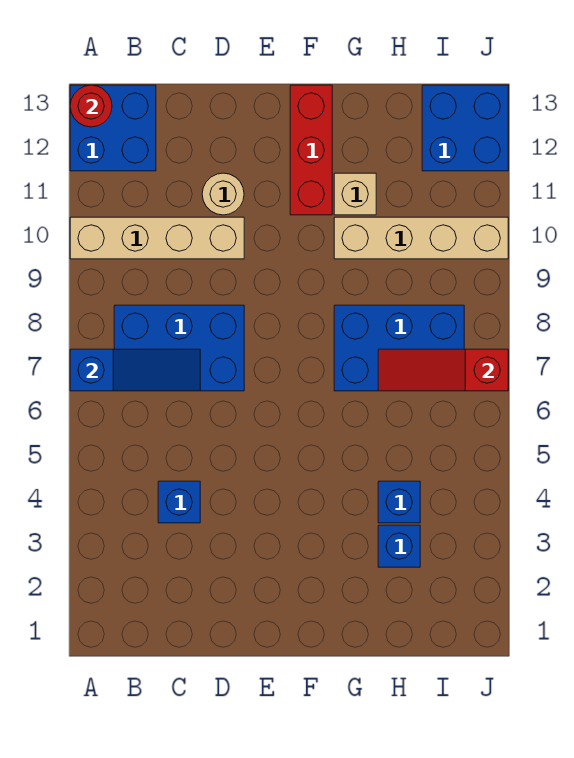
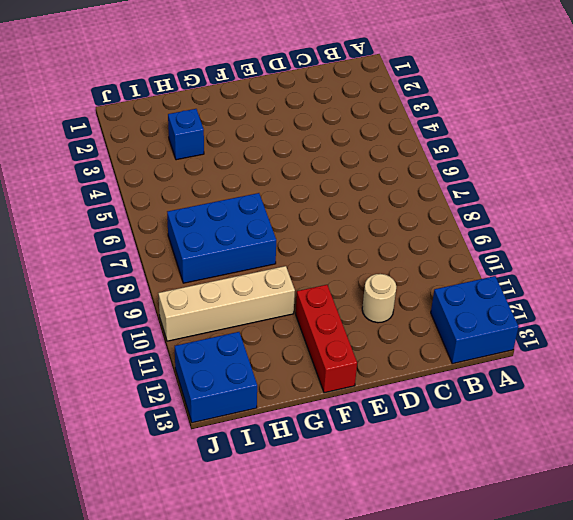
none -> tan 1x4 brick [70,217,244,259]
none -> blue 2x3 brick [114,305,244,391]
none -> blue 1x1 brick [158,481,200,523]

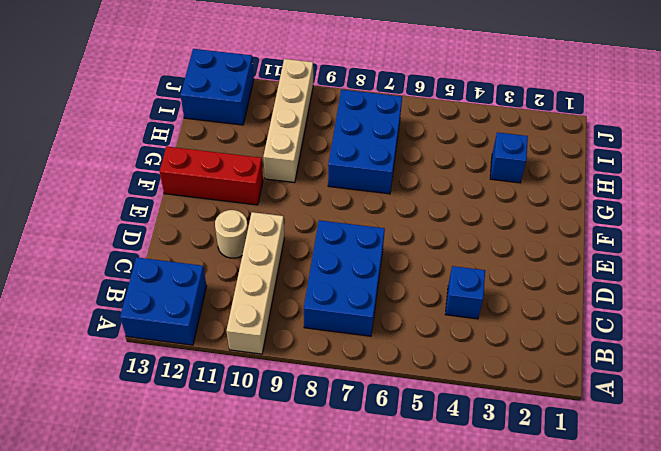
none -> tan 1x1 brick [334,173,376,215]
none -> blue 1x1 brick [378,481,420,523]
none -> blue 1x3 slope [70,349,200,391]

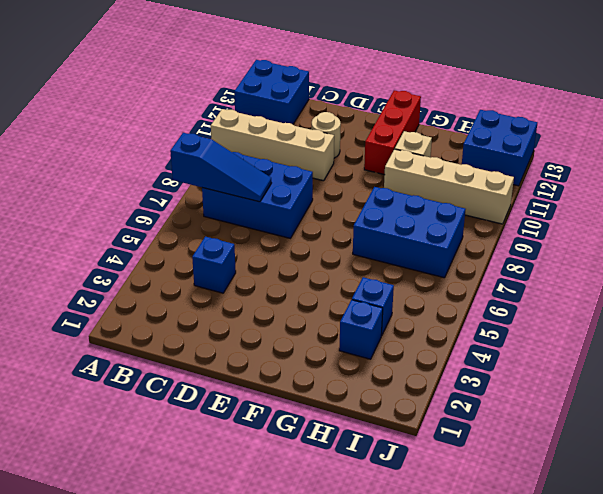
none -> red 1x1 round brick [70,85,112,127]
none -> red 1x3 slope [378,349,508,391]

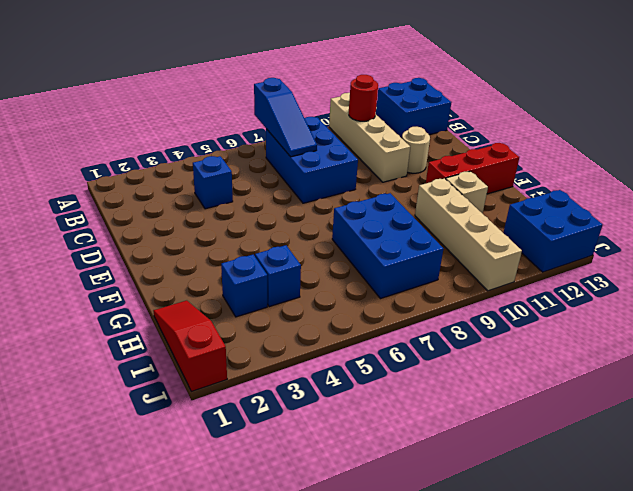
red 1x1 round brick [349,75,378,121] -> red 1x1 round brick moved to [70,85,112,127]
red 1x3 slope [153,301,227,392] -> red 1x3 slope moved to [378,349,508,391]

